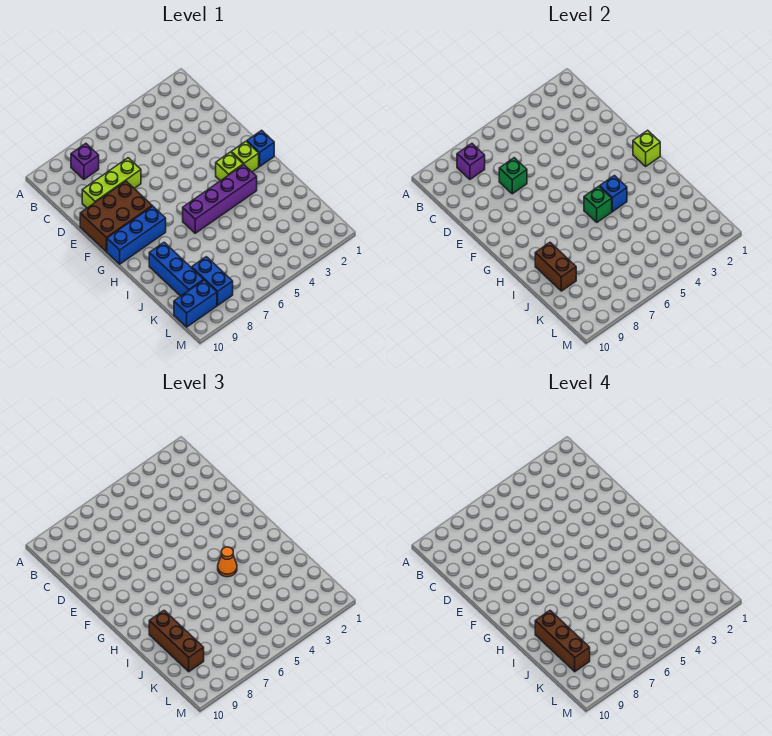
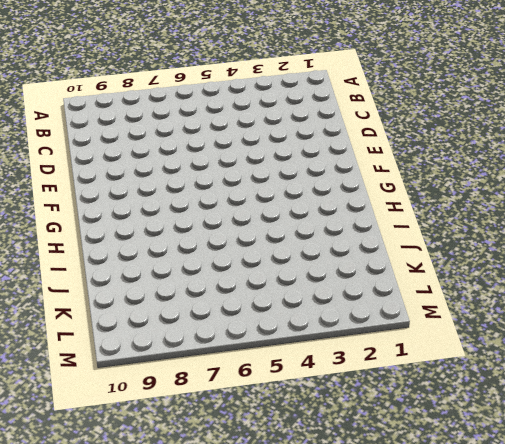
none -> purple 1x1 brick [71,144,99,179]
none -> lime 1x3 brick [82,158,141,208]
none -> brown 2x3 brick [80,181,152,251]

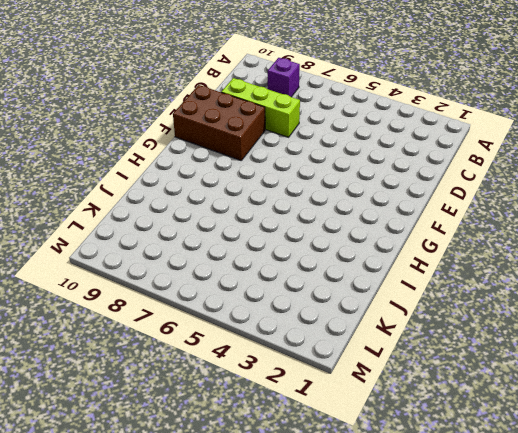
none -> blue 1x1 brick [247,130,274,166]
none -> lime 1x1 brick [231,141,259,172]
none -> lime 1x1 brick [216,152,243,181]

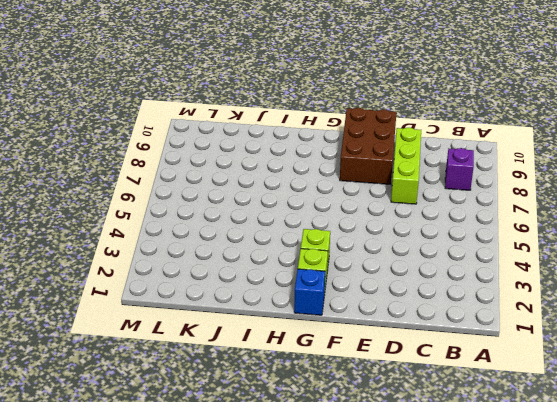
none -> blue 1x3 brick [107,206,166,264]
none -> purple 1x4 brick [183,165,257,233]
none -> blue 1x3 brick [149,243,203,296]

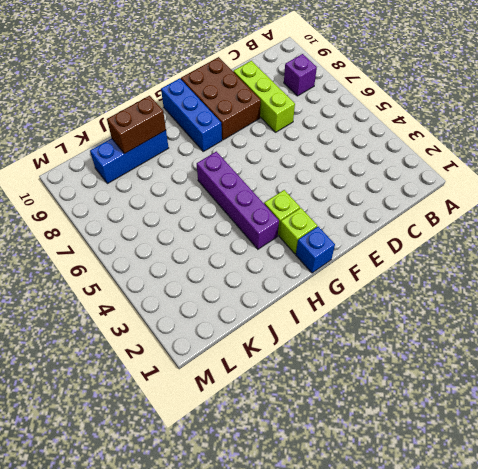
none -> blue 1x2 brick [192,257,233,305]
none -> blue 1x2 brick [174,280,217,327]
none -> purple 1x1 brick [457,144,485,179]

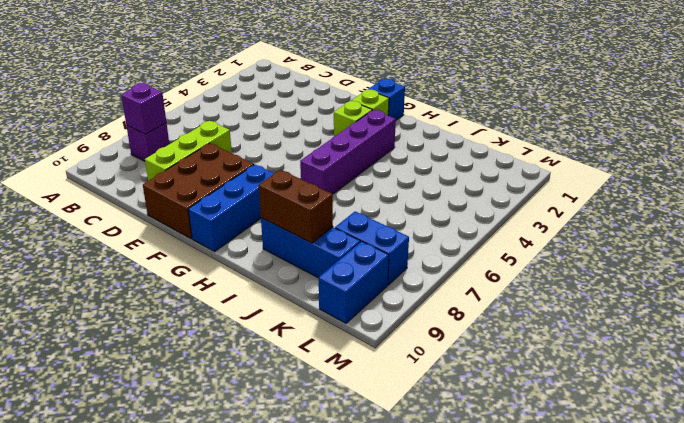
none -> green 1x1 brick [499,158,527,194]
none -> lime 1x1 brick [633,130,660,166]
none -> blue 1x1 brick [600,176,627,212]

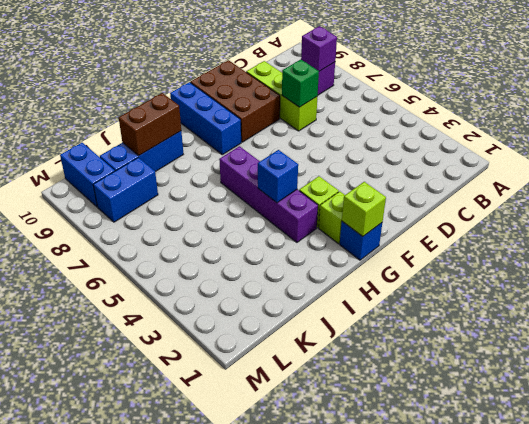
none -> green 1x1 brick [584,186,612,222]
none -> orange 1x1 cone [218,547,237,577]
none -> brown 1x3 brick [149,611,204,672]

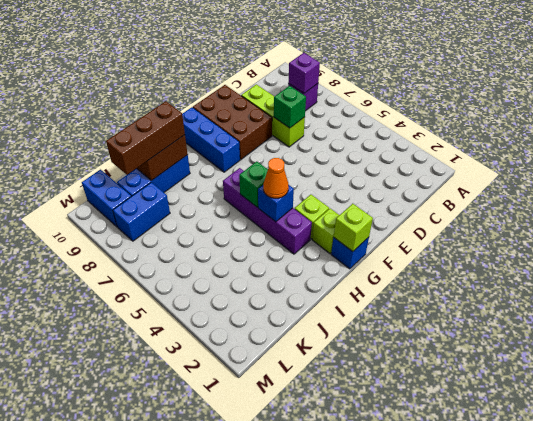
none -> brown 1x3 brick [535,611,590,672]

